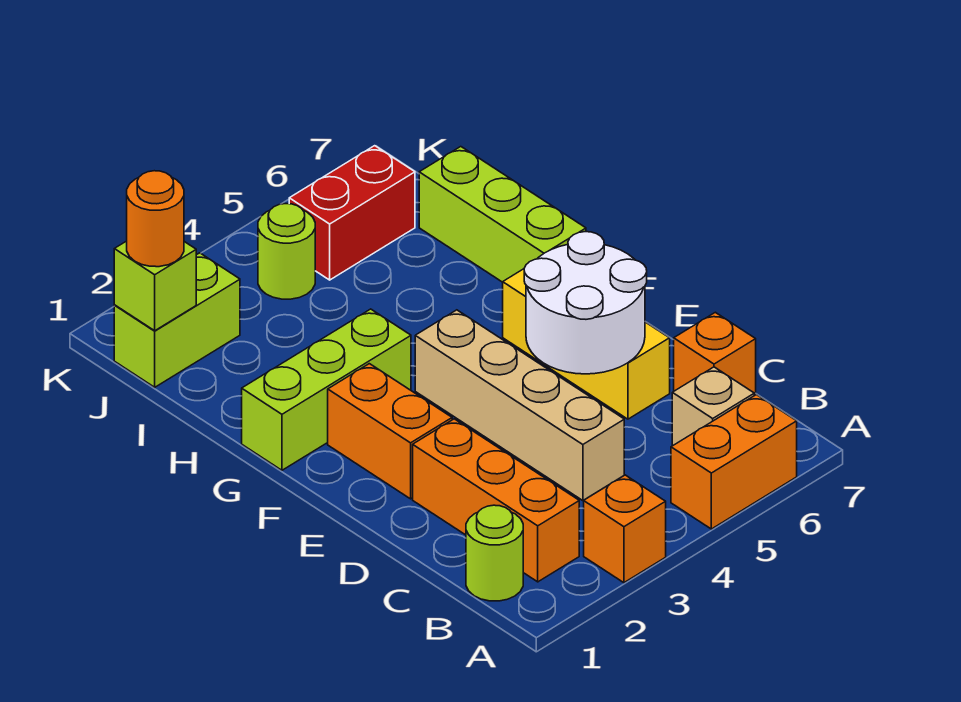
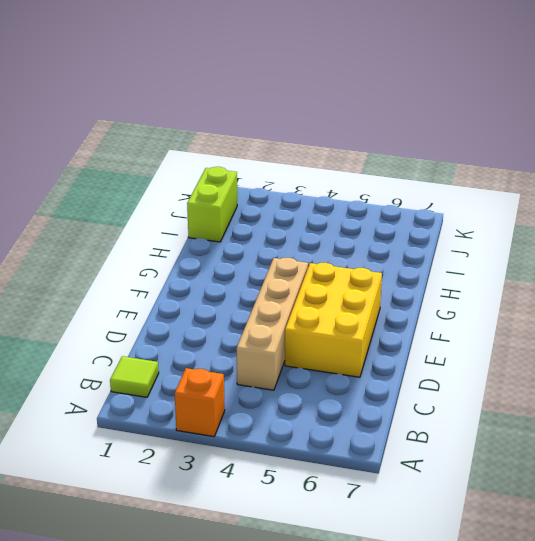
lime 1x1 tile [110,356,159,397] -> lime 1x1 round brick [466,505,523,601]
yellow 2x3 brick [285,263,382,377] -> yellow 1x3 brick [503,269,670,419]
lime 1x2 brick [187,167,237,242] -> lime 1x2 brick turned to [114,253,240,387]
none -> orange 1x2 brick [671,395,797,529]
none -> orange 1x3 brick [413,419,579,582]
none -> tan 1x1 brick [672,367,754,446]

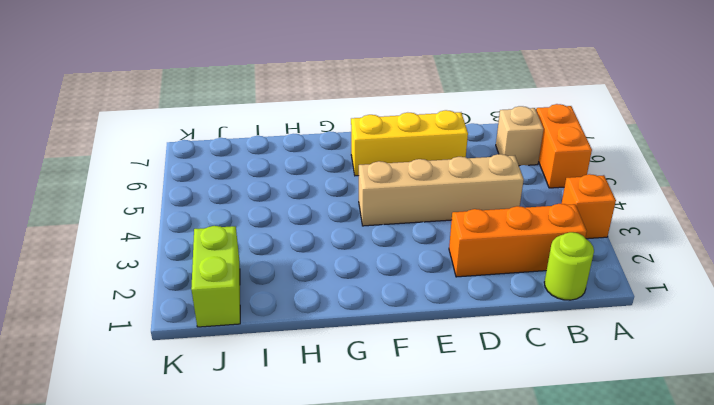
none -> orange 1x1 brick [674,312,756,395]
none -> orange 1x2 brick [328,364,452,499]
none -> lime 1x3 brick [242,309,411,470]

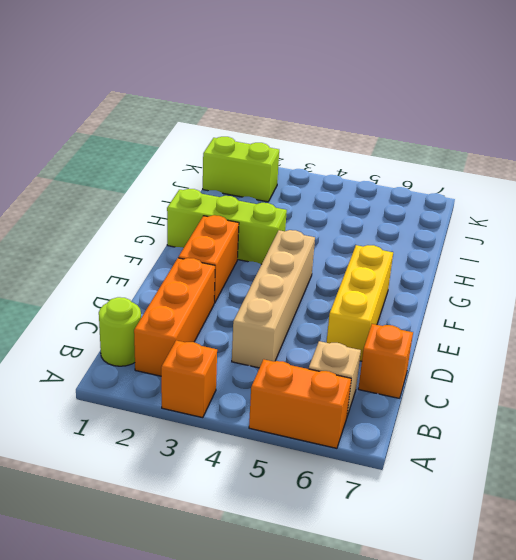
none -> lime 1x3 brick [419,147,586,282]
none -> lime 1x1 round brick [258,204,315,299]
none -> red 1x2 brick [289,146,415,280]

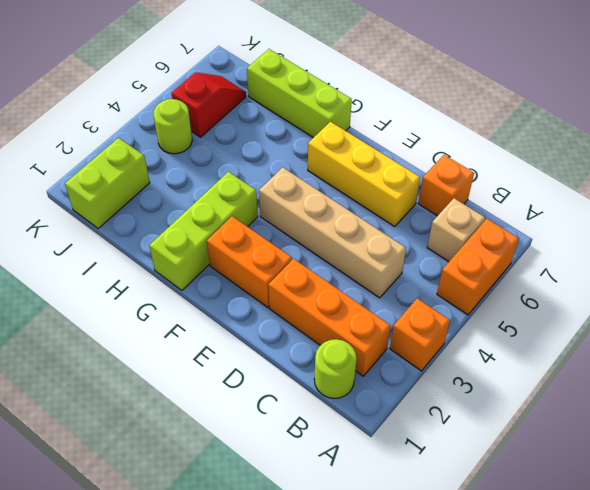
red 1x2 slope [172,72,246,137] -> red 1x2 brick [289,146,415,280]
none -> white 2x2 round brick [524,232,647,374]
none -> lime 1x1 brick [114,241,196,331]
none -> orange 1x1 round brick [127,171,184,267]

